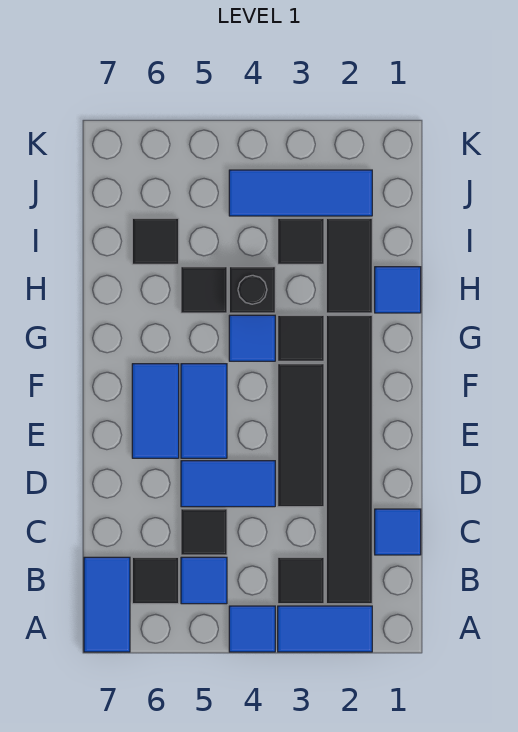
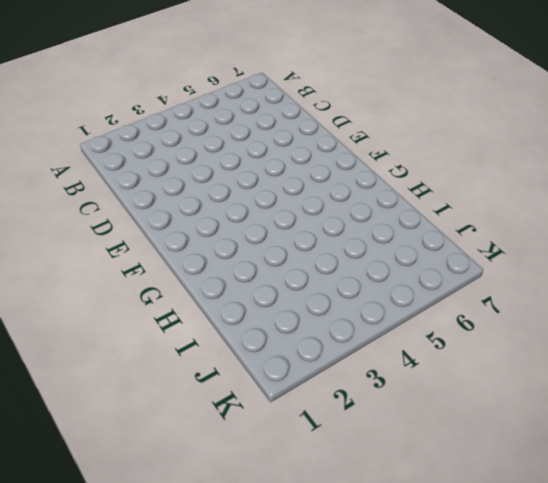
none -> blue 1x2 tile [278,606,372,652]
none -> blue 1x1 tile [229,606,275,652]
none -> blue 1x2 tile [84,557,130,652]

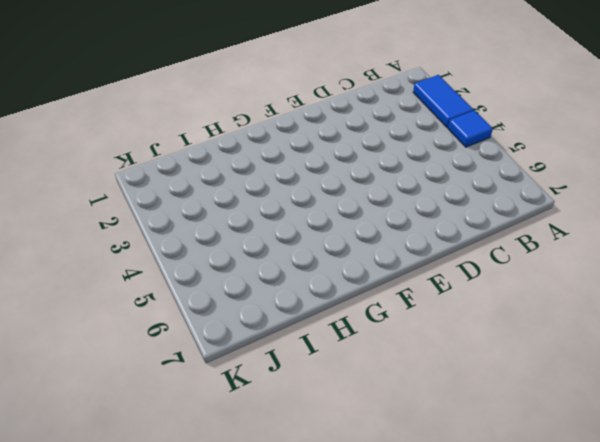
none -> blue 1x2 tile [84,557,130,652]
none -> black 1x6 tile [326,315,372,604]
none -> black 1x1 tile [278,557,324,604]

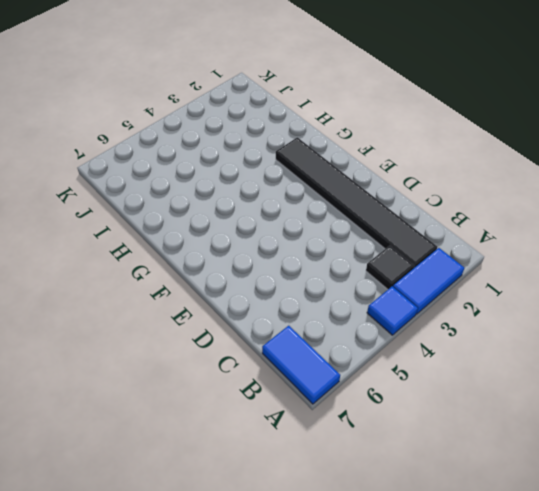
none -> blue 1x1 tile [181,557,227,604]
none -> black 1x1 tile [132,557,179,604]
none -> blue 1x1 tile [375,509,421,555]

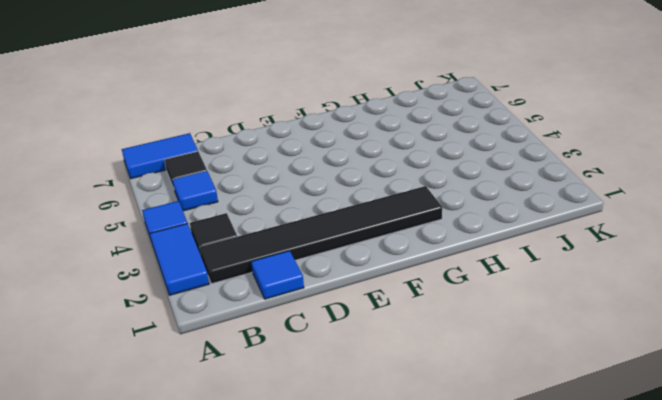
none -> black 1x1 tile [181,509,227,555]
none -> black 1x3 tile [278,364,324,507]
none -> blue 1x2 tile [181,461,275,507]

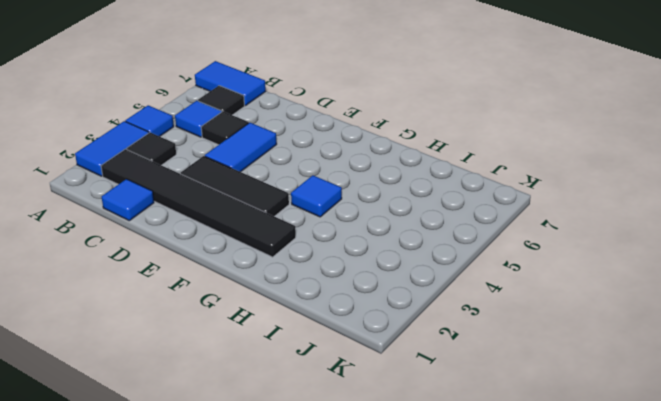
none -> blue 1x2 tile [181,364,227,458]
none -> blue 1x2 tile [132,364,179,458]
none -> black 1x1 tile [278,315,324,361]

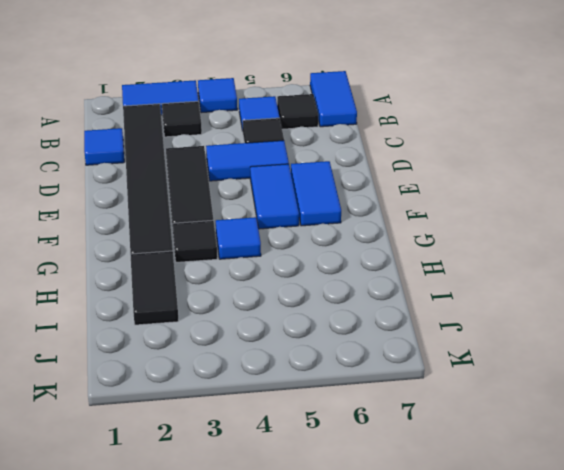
none -> blue 1x1 tile [375,267,421,313]
none -> black 1x1 brick [229,267,275,313]
none -> black 1x1 tile [181,267,227,313]

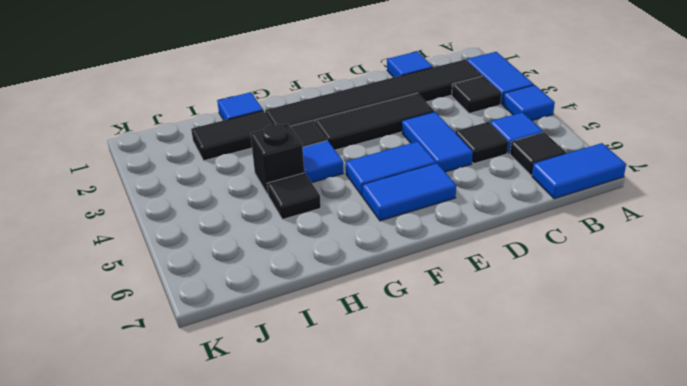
none -> black 1x1 tile [278,218,324,264]
none -> black 1x1 tile [132,218,179,264]
none -> blue 1x3 tile [229,170,372,216]

